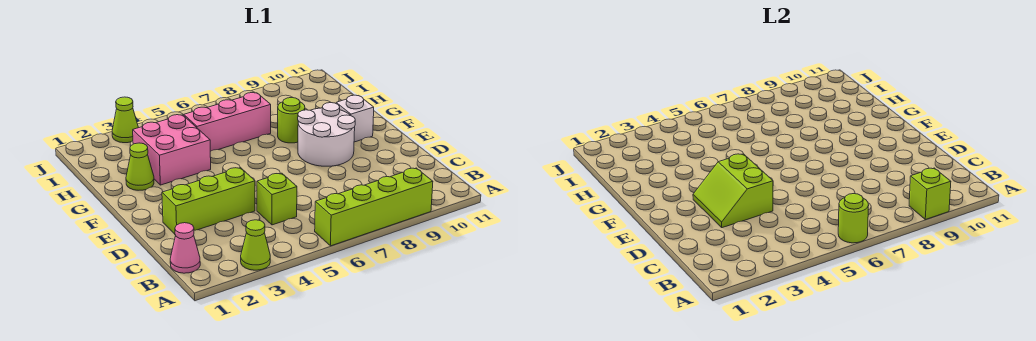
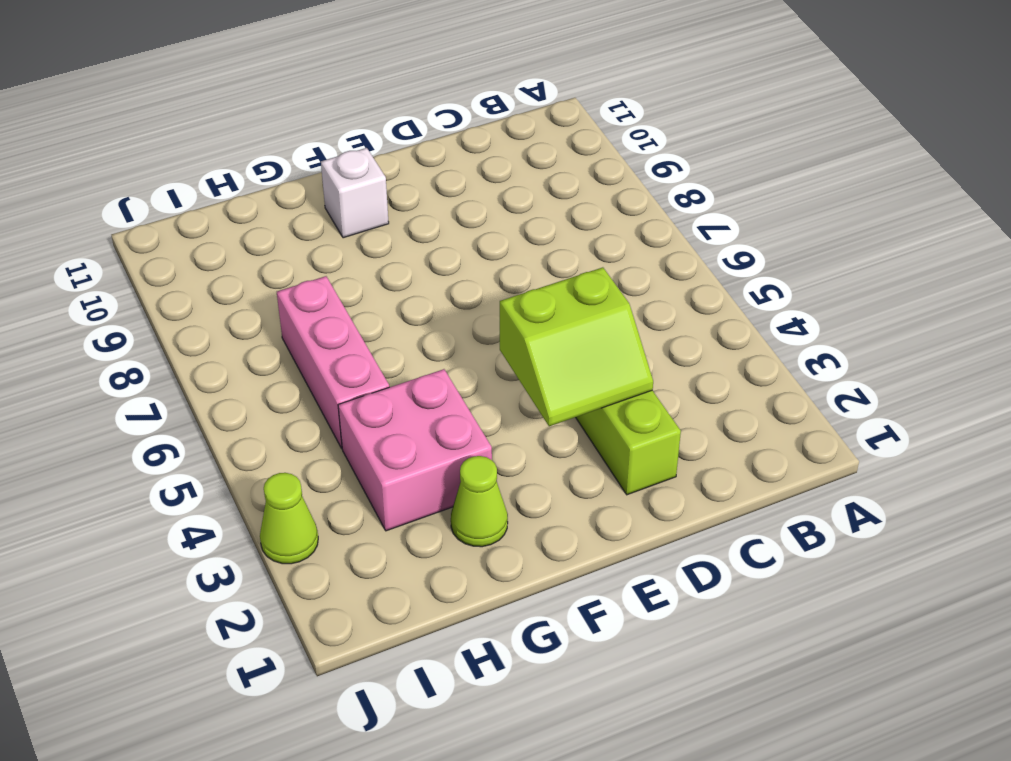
none -> lime 1x1 cone [241,220,270,270]
none -> lime 1x4 brick [315,168,433,246]
none -> pink 1x1 cone [170,223,200,273]

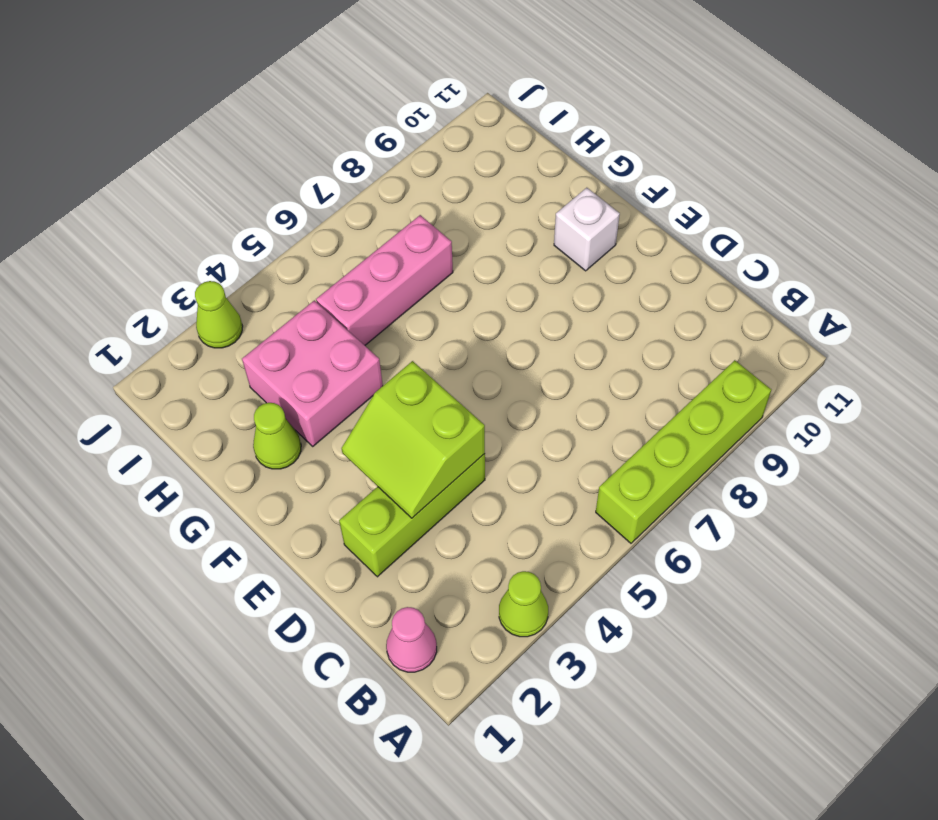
none -> lime 1x1 brick [257,173,297,225]
none -> white 2x2 round brick [298,103,355,166]
none -> lime 1x1 round brick [278,98,305,143]

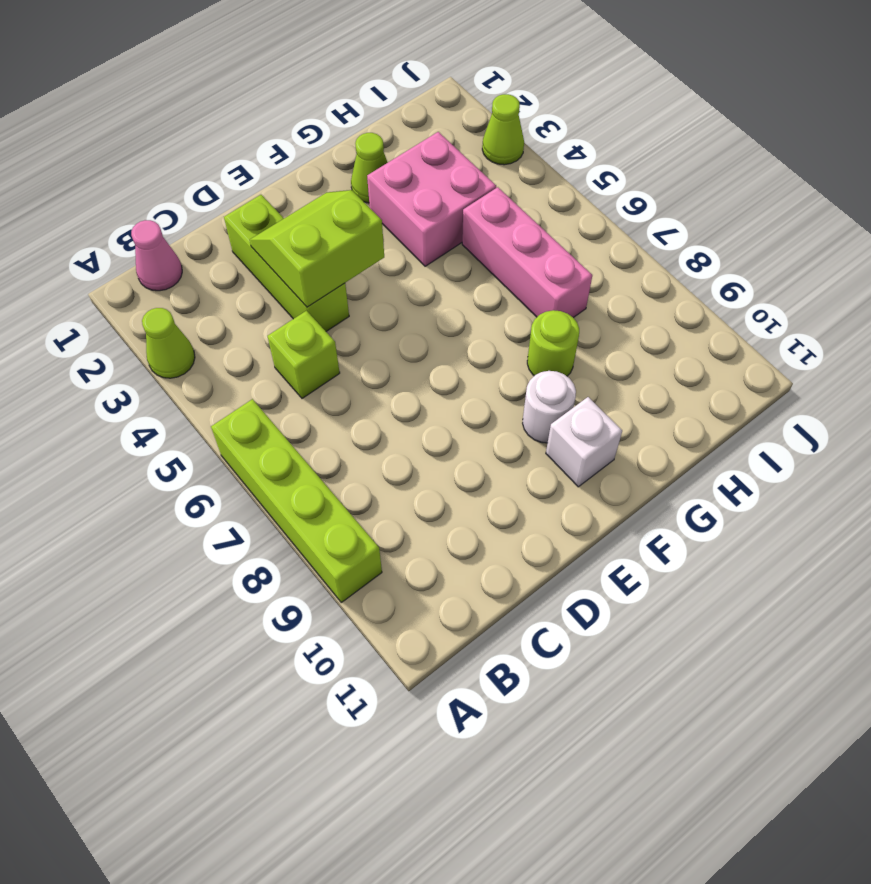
white 1x1 round brick [523,371,576,443] -> white 2x2 round brick [298,103,355,166]
none -> lime 1x1 round brick [838,194,869,243]
none -> lime 1x1 brick [909,168,951,220]

